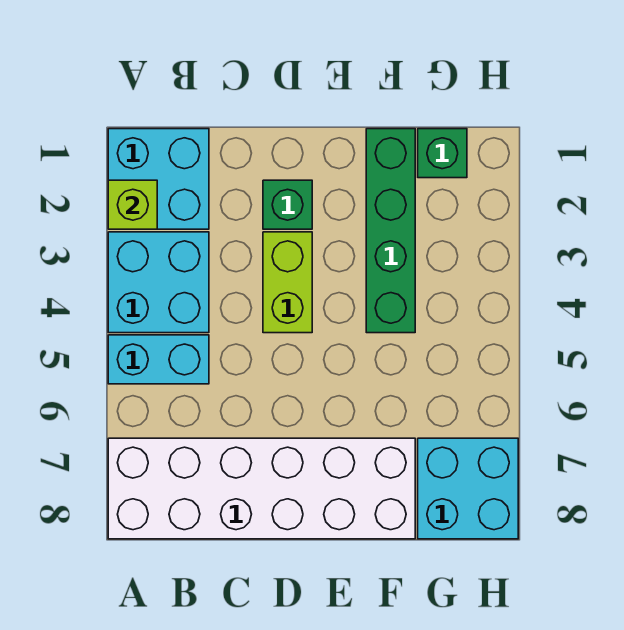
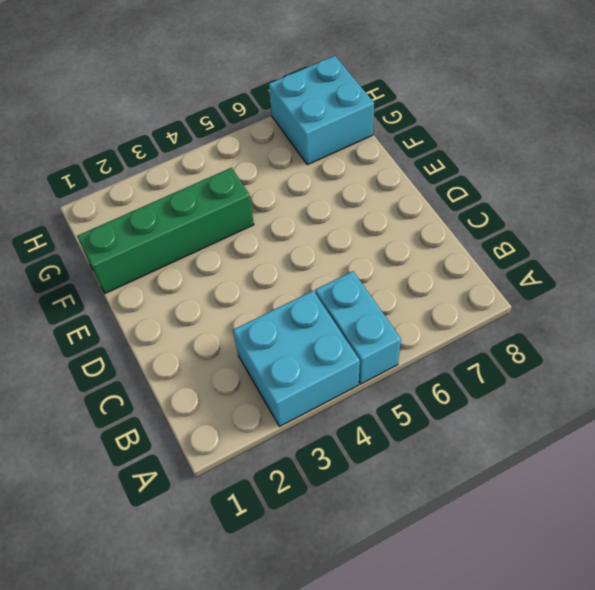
none -> cyan 2x2 brick [108,129,209,229]
none -> white 2x6 brick [108,438,415,539]

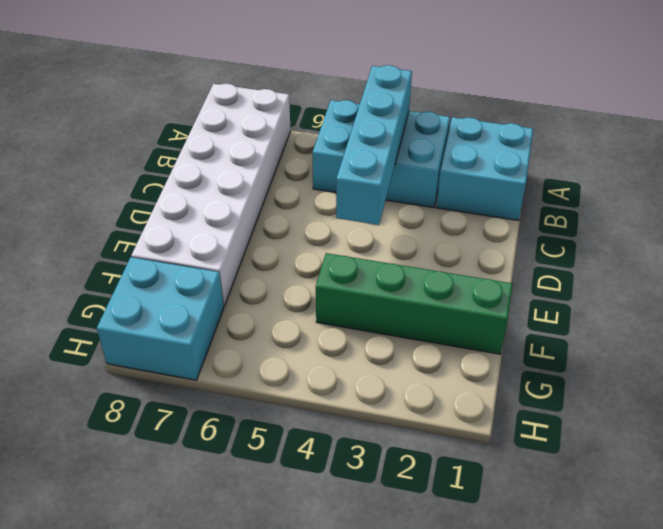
cyan 1x4 brick [336,65,412,225] -> none
none -> green 1x1 brick [263,180,312,229]
none -> lime 1x2 brick [263,232,312,333]

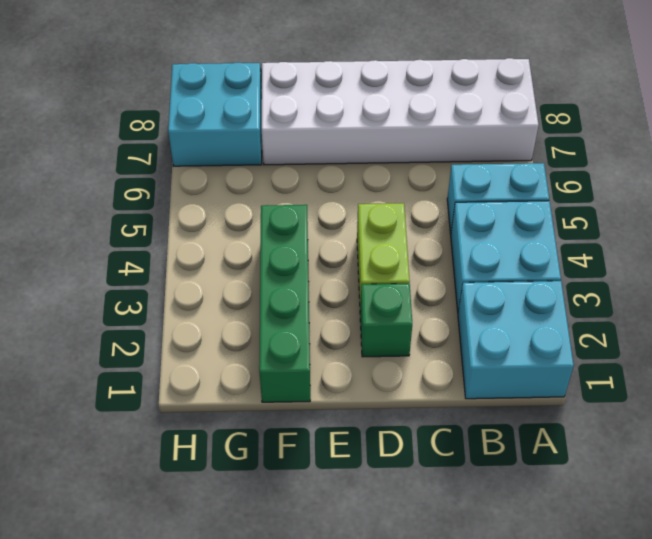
none -> green 1x1 brick [418,129,467,178]
none -> lime 1x1 brick [108,180,157,229]

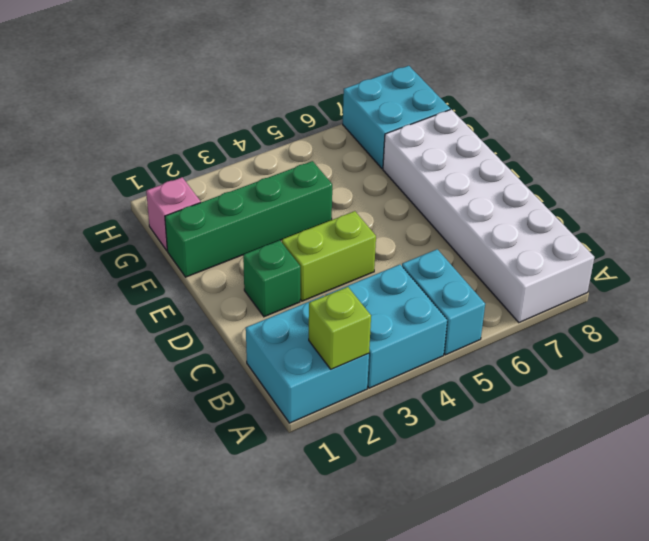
pink 1x1 brick [146,177,201,250] -> green 1x1 brick [418,129,467,178]

